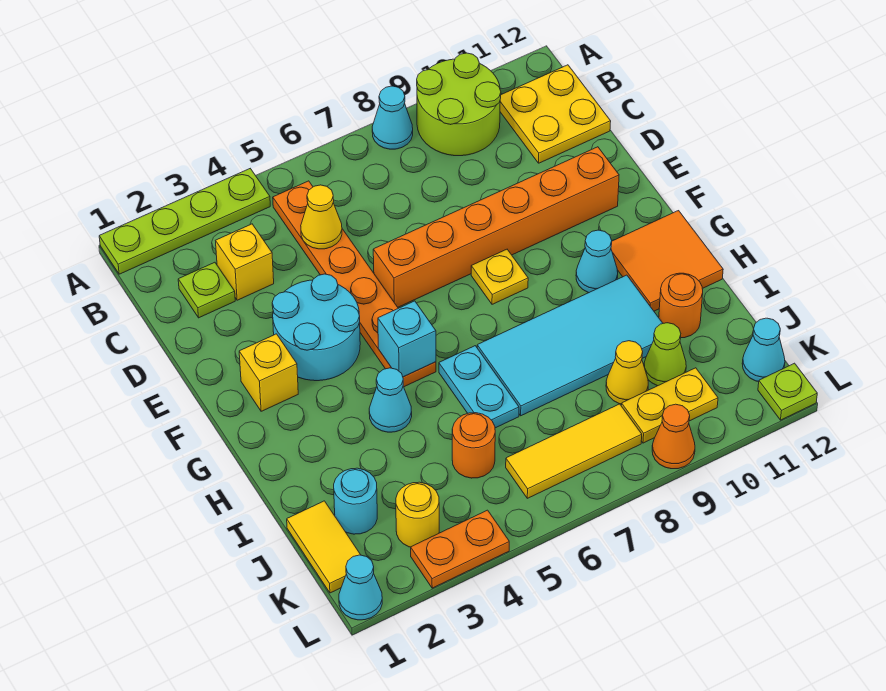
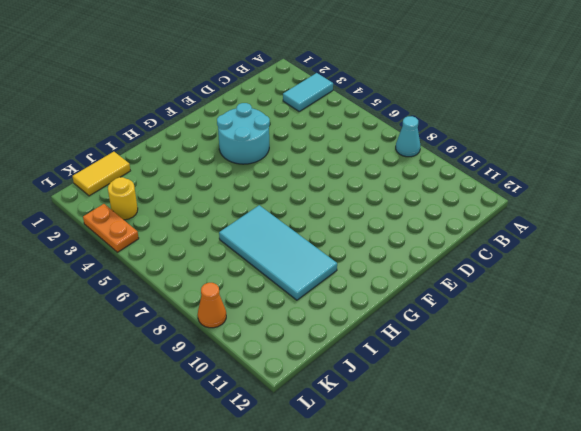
cyan 1x2 tile [283,73,333,111] -> lime 1x4 plate [99,169,270,274]
none -> lime 2x2 round brick [417,53,501,156]
none -> orange 1x6 plate [273,181,436,387]
none -> yellow 2x2 plate [500,65,611,163]
none -> lime 1x1 plate [178,262,235,318]

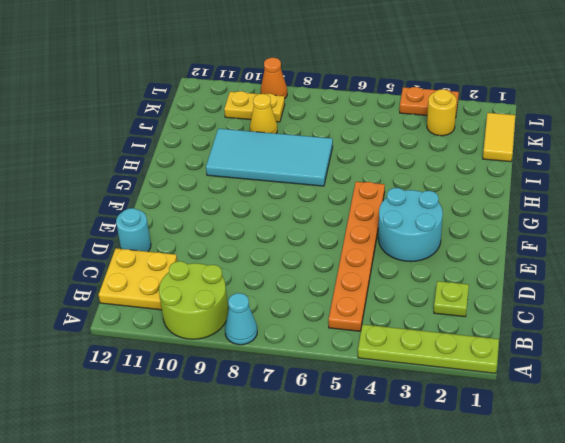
cyan 1x1 round brick [116,208,151,252] -> cyan 1x1 round brick moved to [334,468,377,534]
none -> yellow 1x1 brick [216,224,274,300]
none -> orange 1x6 brick [373,147,619,307]
none -> yellow 1x1 brick [239,334,298,411]
none -> yellow 1x1 plate [471,249,528,304]

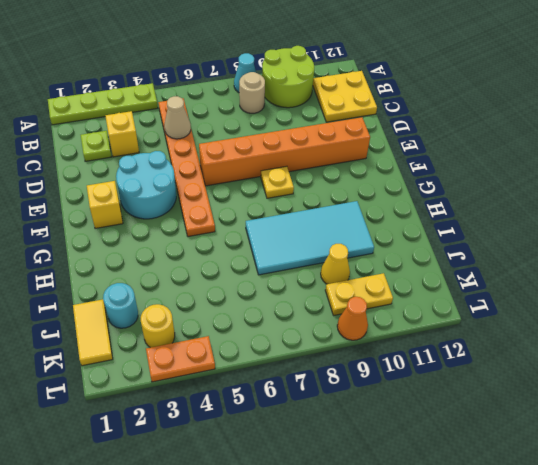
tan 1x1 round brick [239,72,265,113] -> none
tan 1x1 cone [164,96,191,139] -> yellow 1x1 cone [301,185,342,249]
none -> cyan 1x1 cone [576,230,618,293]
none -> orange 2x2 tile [611,211,723,311]
none -> cyan 1x1 cone [369,368,412,432]
none -> cyan 1x2 plate [439,346,519,428]

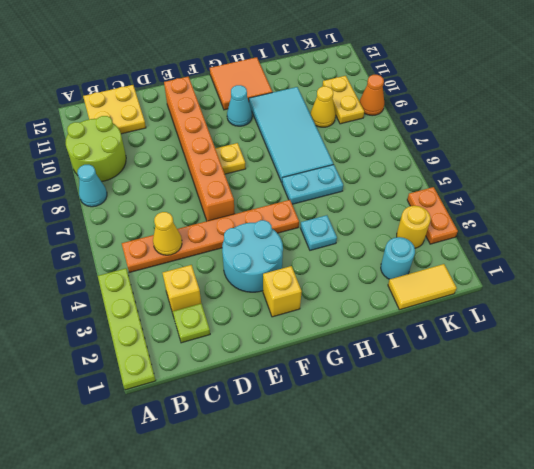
cyan 1x1 plate [301,215,337,250] -> cyan 1x1 cone [369,368,412,432]
none -> orange 1x1 round brick [659,273,703,338]
none -> orange 1x1 round brick [452,413,495,478]
none -> lime 1x1 cone [644,323,686,386]
none -> yellow 1x3 tile [506,404,642,498]

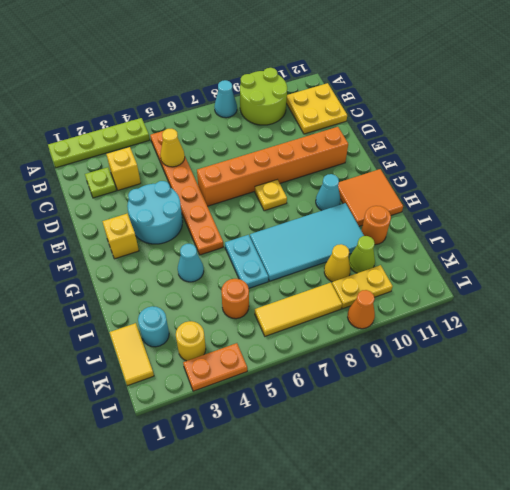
none -> cyan 1x1 cone [742,318,785,382]
none -> cyan 1x1 cone [339,555,382,620]
none -> lime 1x1 plate [758,363,817,420]
none -> cyan 1x1 brick [378,301,436,377]

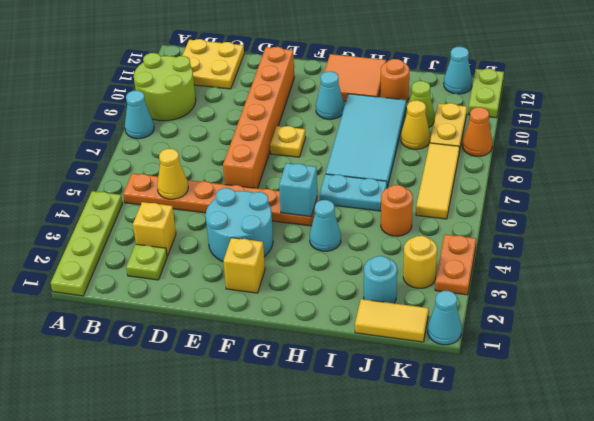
lime 1x2 plate [468,69,504,118] -> lime 1x1 plate [758,363,817,420]

